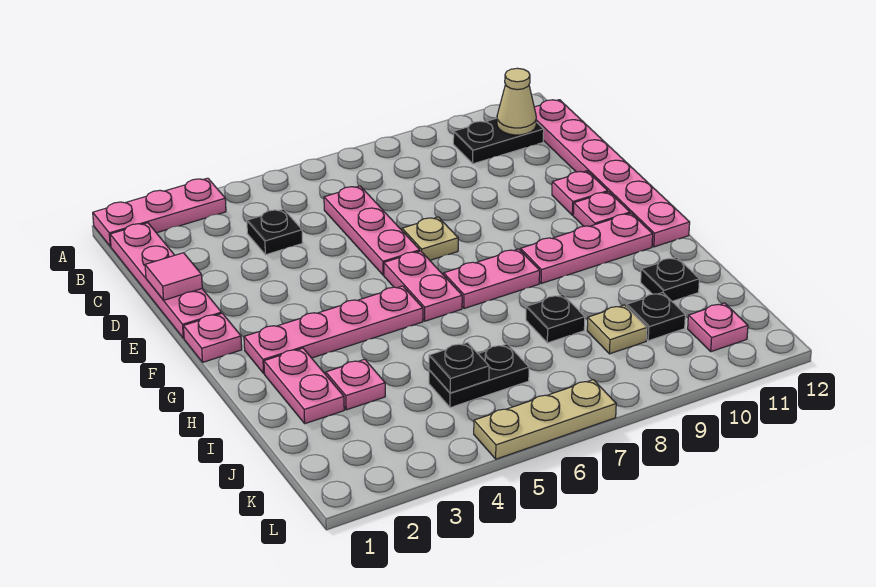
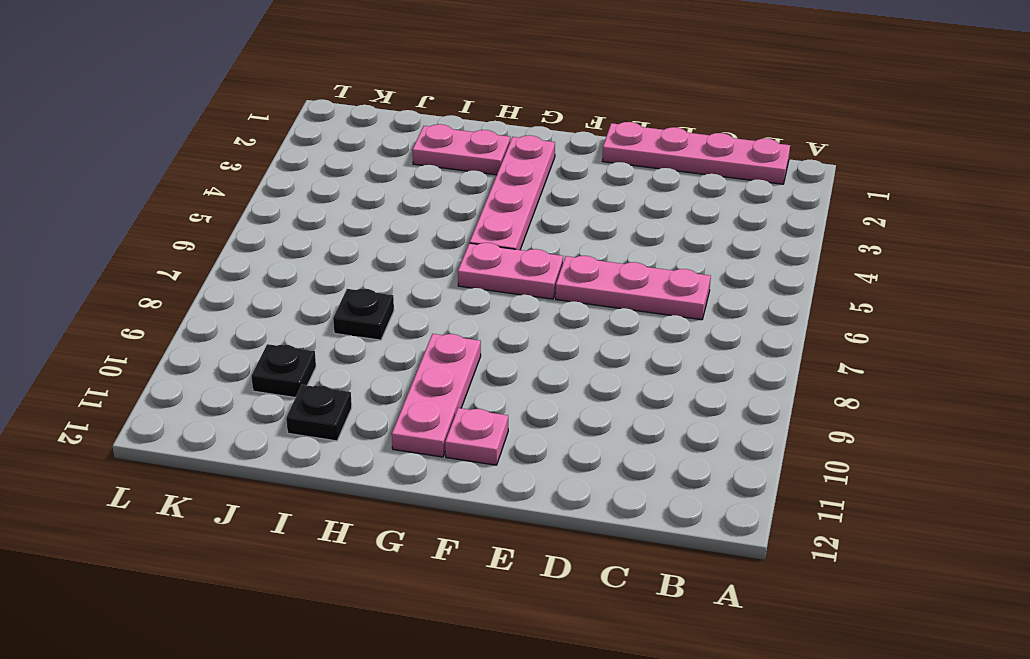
none -> pink 1x3 plate [93,178,226,247]
none -> black 1x2 plate [453,118,544,164]
none -> pink 1x6 plate [534,100,690,247]

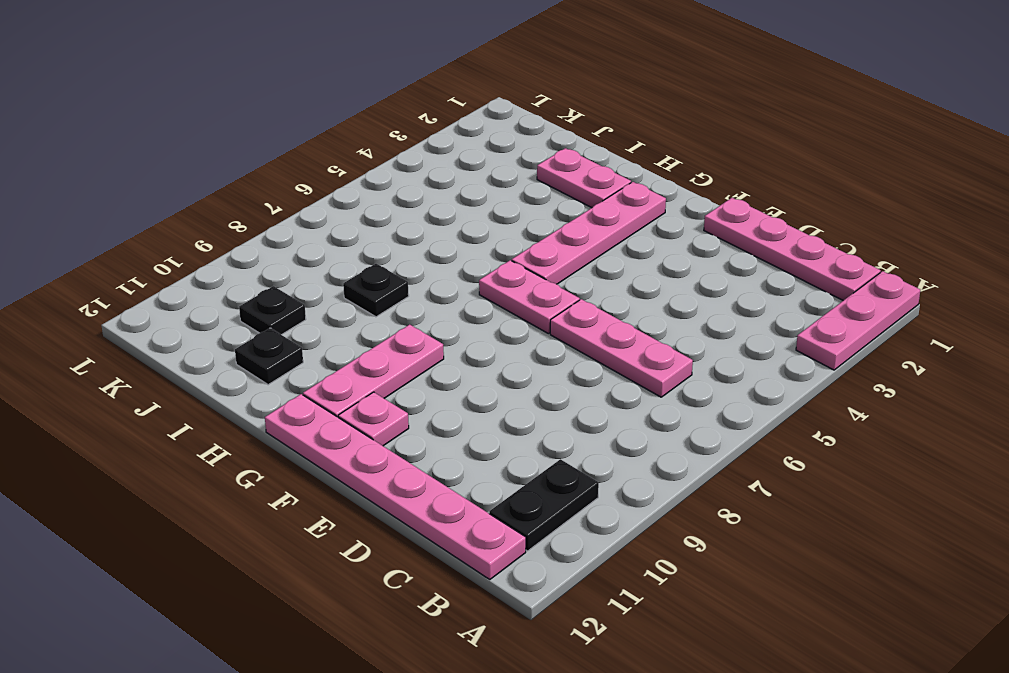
none -> black 1x1 plate [247,209,303,255]
none -> tan 1x1 plate [402,217,458,260]
none -> pink 1x1 plate [552,171,608,215]

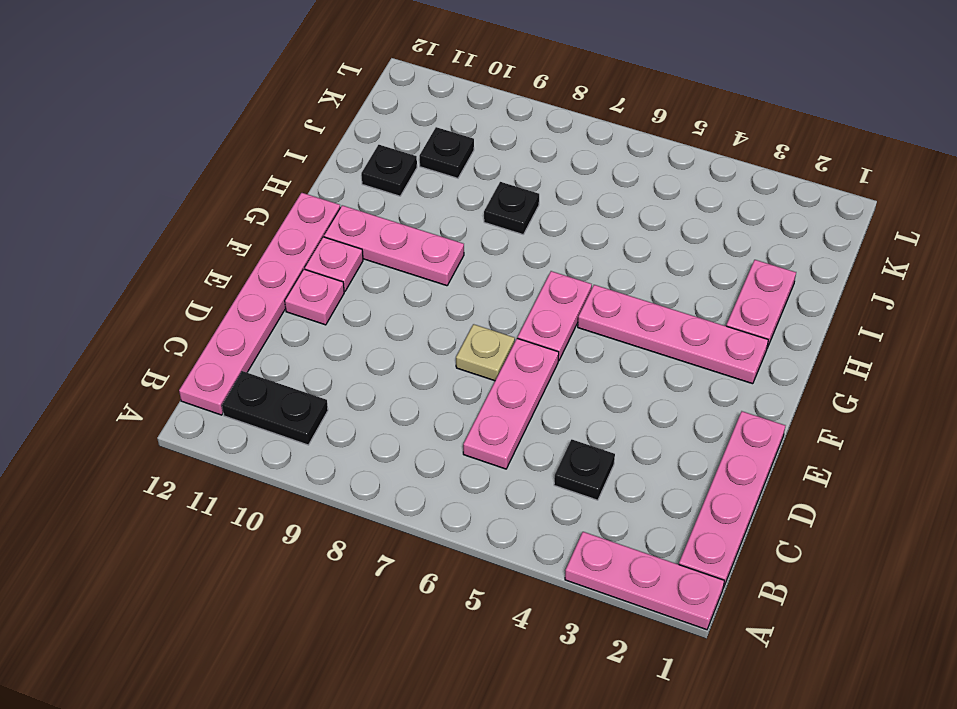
none -> pink 1x1 plate [184,313,242,362]
none -> pink 1x2 plate [444,249,540,309]
none -> pink 1x1 plate [326,359,385,410]

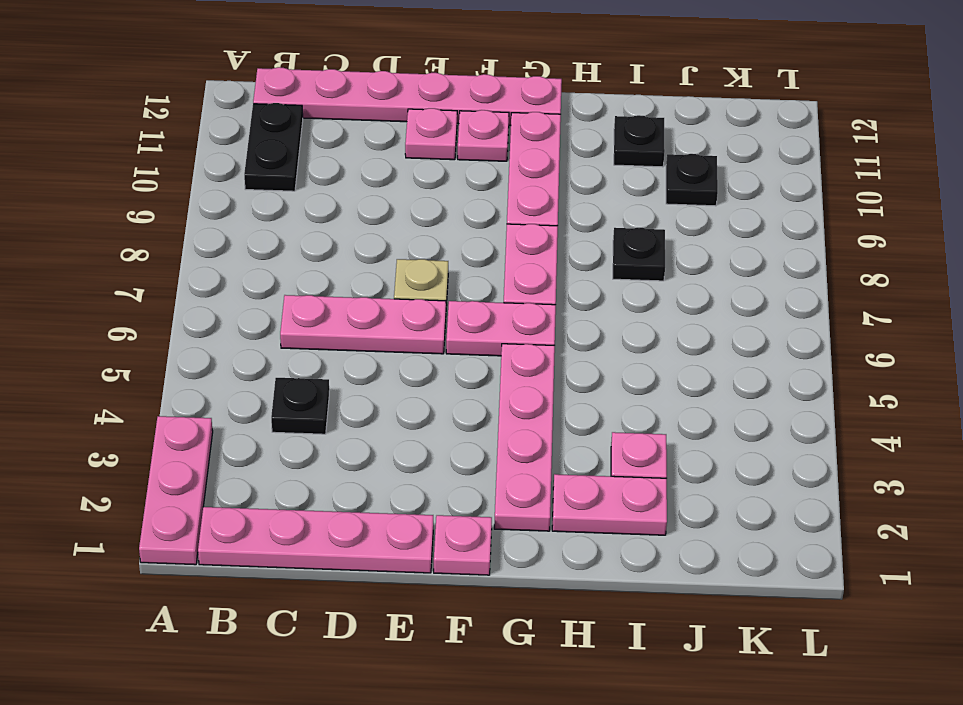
none -> black 1x2 plate [429,344,529,408]
none -> tan 1x1 plate [587,305,647,354]
none -> pink 1x1 plate [688,303,748,352]

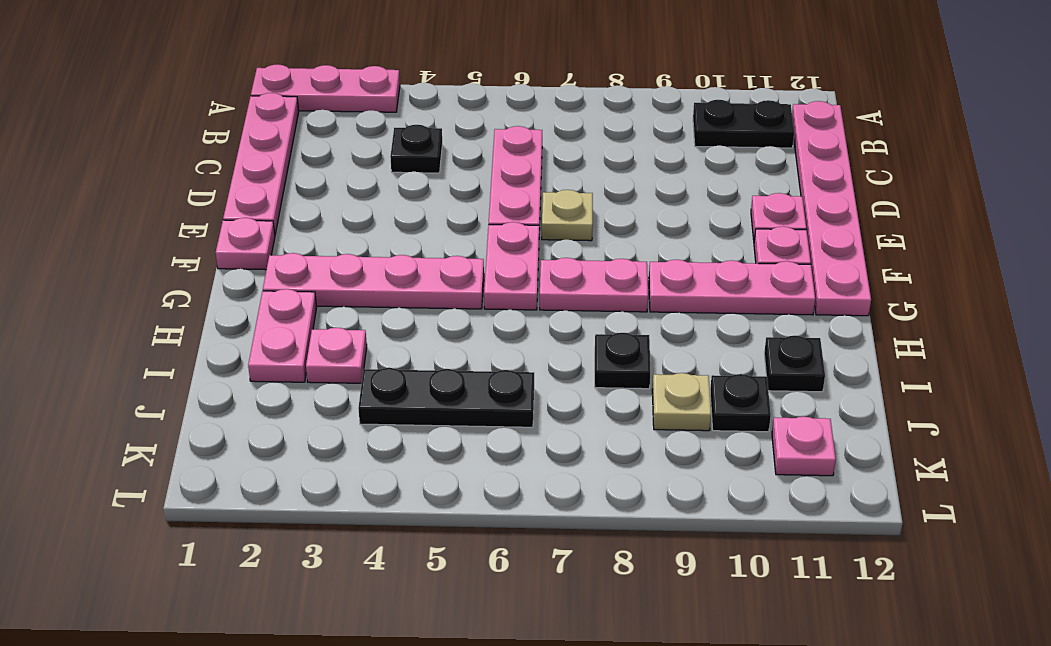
black 1x3 plate [358,368,534,427] -> black 1x2 plate [429,344,529,408]
none -> tan 1x3 plate [474,380,616,459]
none -> tan 1x1 cone [497,68,536,135]
none -> pink 1x1 tile [145,253,202,300]

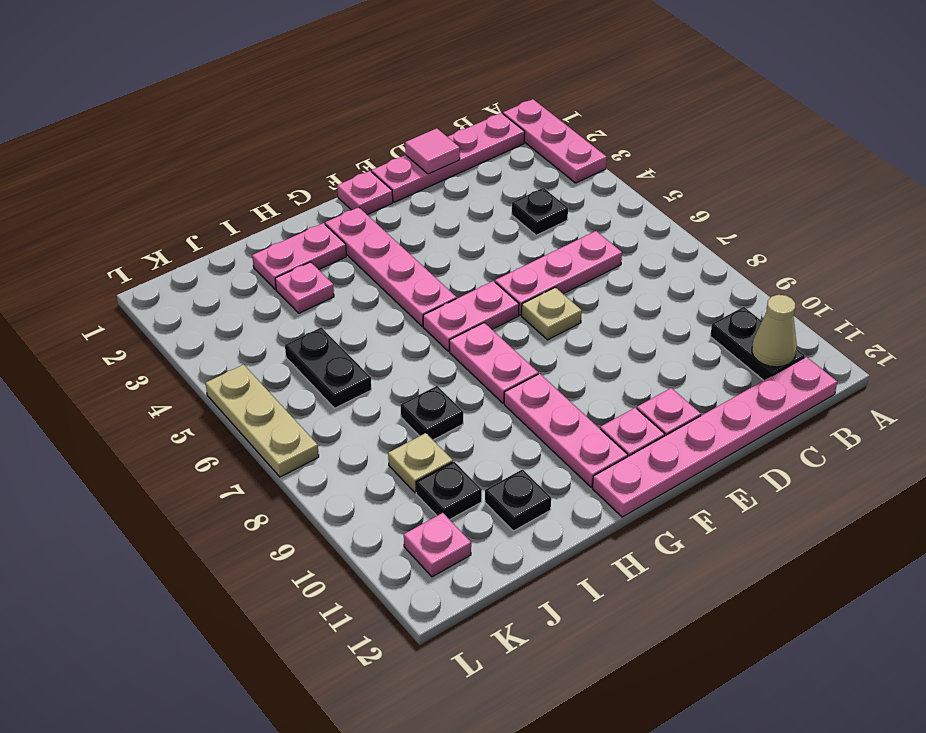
none -> black 1x1 plate [429,343,489,393]

